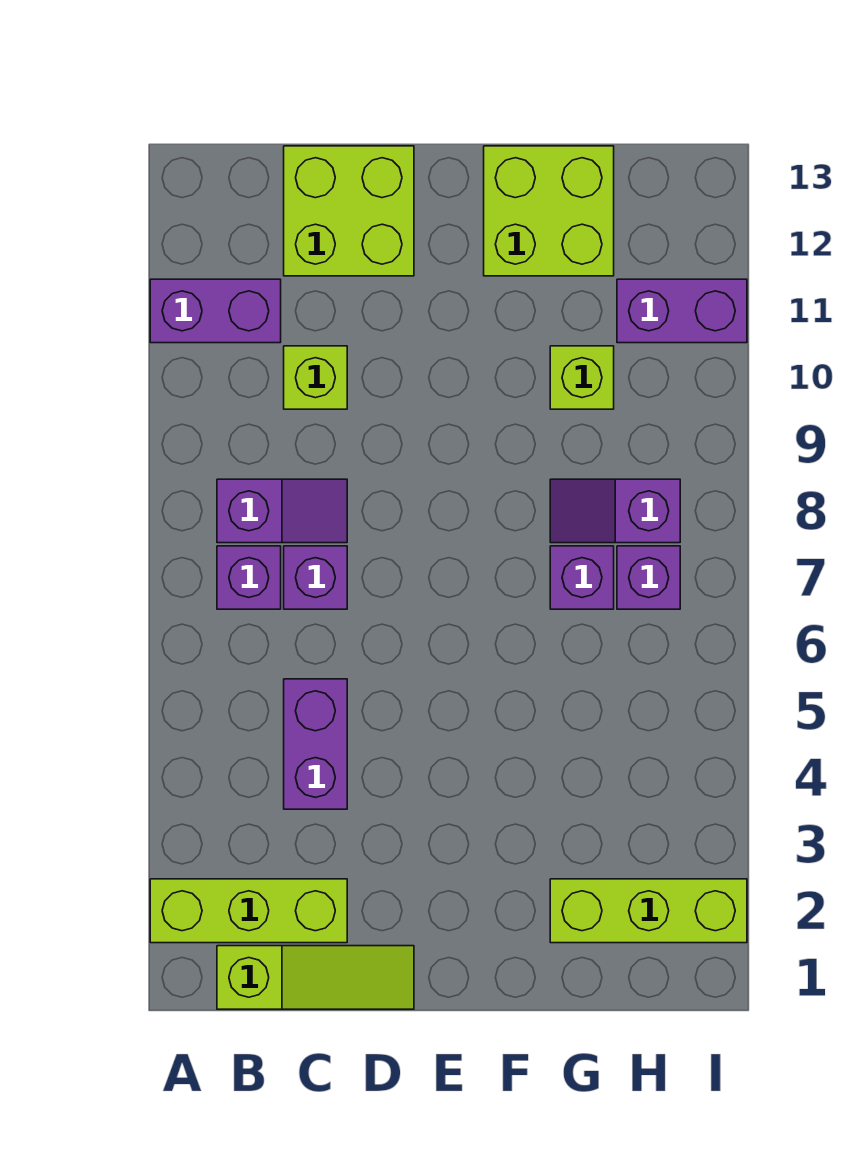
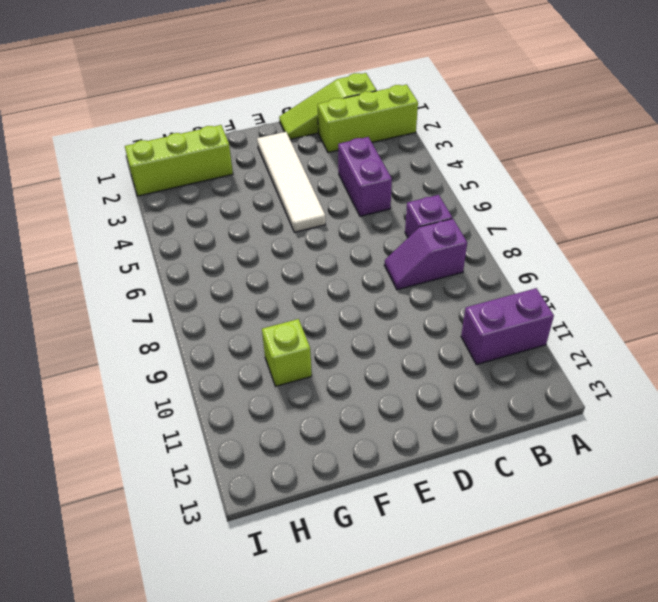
white 1x4 tile [257,132,326,232] -> none
none -> purple 1x1 brick [284,546,347,609]
none -> lime 1x1 brick [284,346,347,409]
none -> lime 2x2 brick [284,146,414,276]

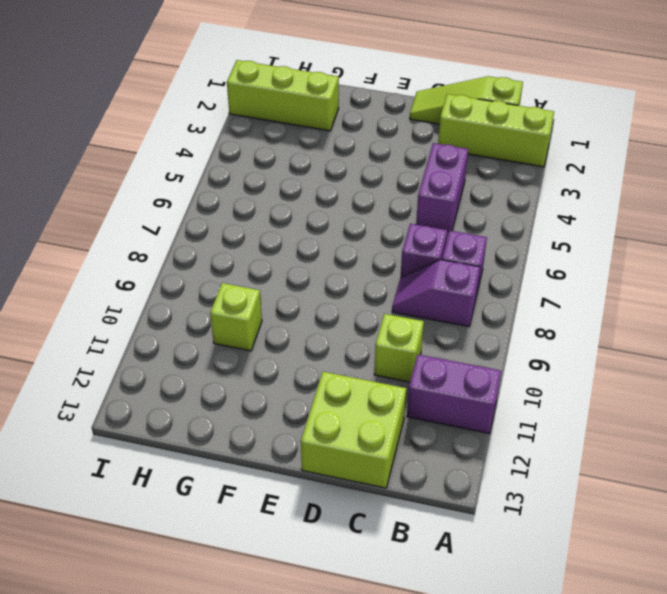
none -> lime 2x2 brick [484,146,614,276]
none -> purple 1x1 brick [550,546,614,609]
none -> purple 1x2 slope [550,479,680,543]

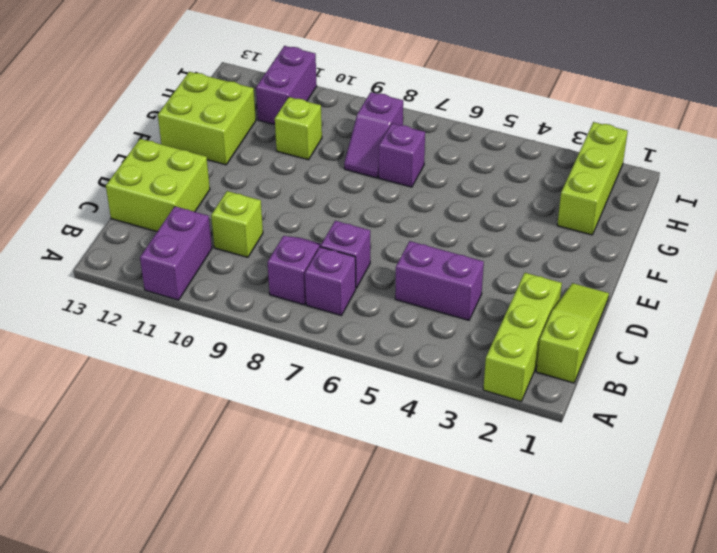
none -> purple 1x1 brick [617,546,680,609]

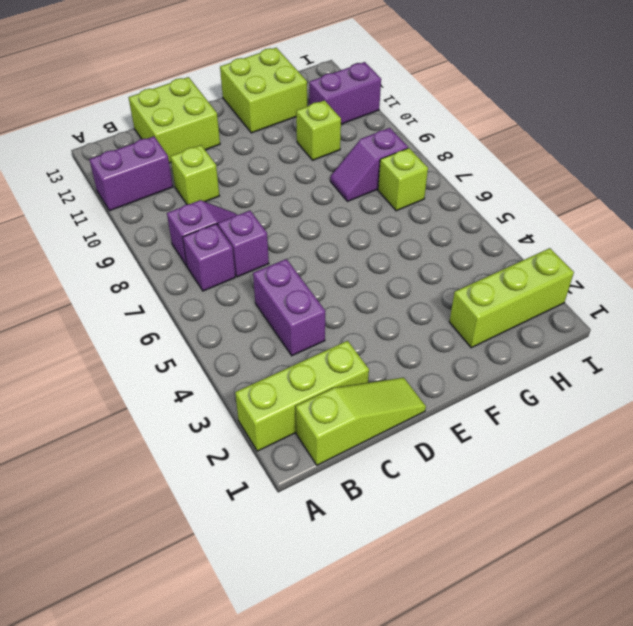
lime 1x1 brick [378,148,428,211] -> purple 1x1 brick [617,546,680,609]
none -> purple 1x1 brick [550,546,614,609]

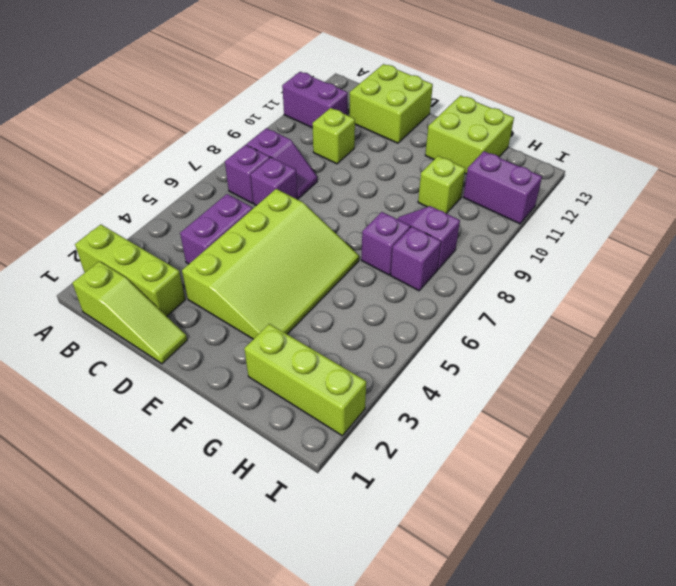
lime 3x4 slope [182,189,359,339] -> none

